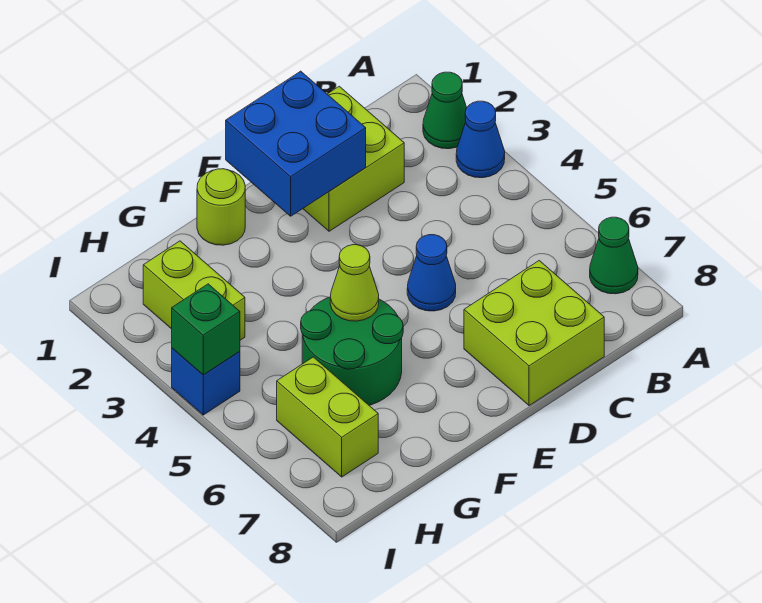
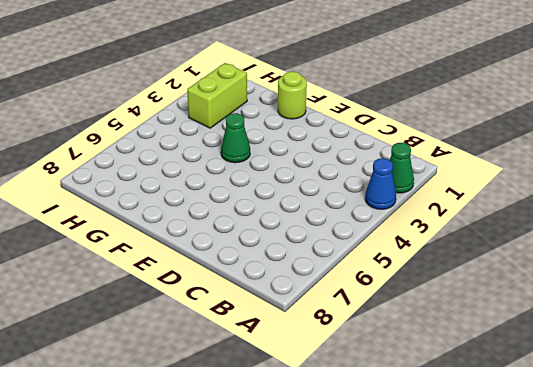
green 1x1 cone [221,113,250,163] -> green 1x1 cone moved to [590,217,638,294]
none -> lime 2x2 brick [303,86,404,231]
none -> lime 2x2 brick [464,261,604,406]
none -> blue 1x1 cone [407,235,456,311]

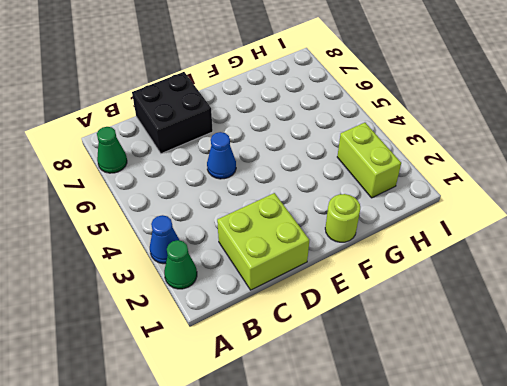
black 2x2 brick [132,72,213,154] -> lime 2x2 brick [464,261,604,406]
none -> green 2x2 round brick [301,297,403,405]
none -> lime 1x2 brick [277,357,378,477]
none -> blue 1x1 brick [172,348,240,415]

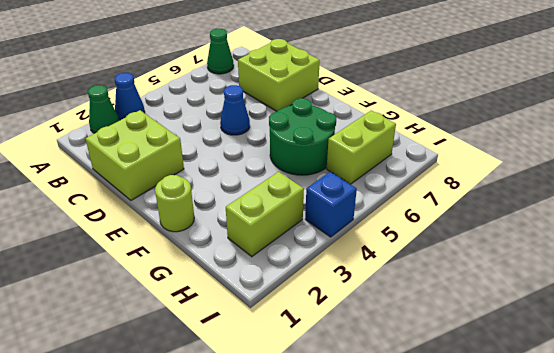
none -> blue 2x2 brick [226,71,366,216]
none -> lime 1x1 cone [330,245,379,321]
none -> green 1x1 brick [172,284,240,375]

